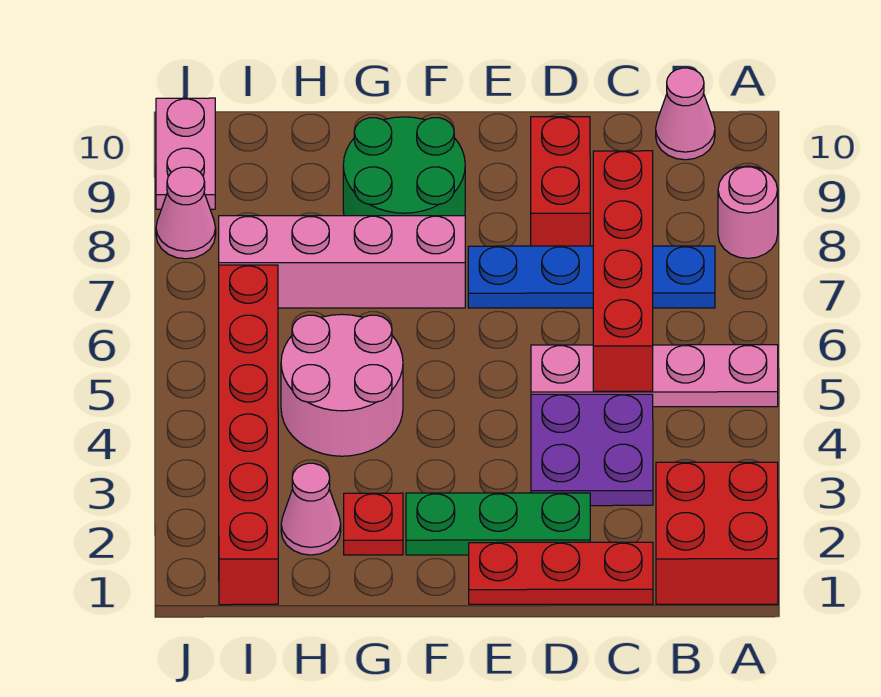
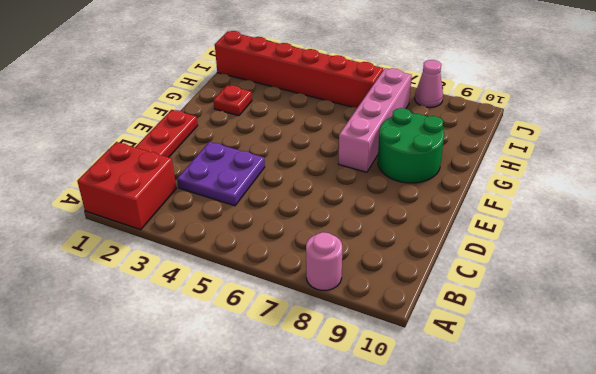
none -> pink 1x4 plate [531,345,778,407]
none -> blue 1x4 plate [468,246,715,308]
none -> pink 1x1 cone [656,68,715,160]

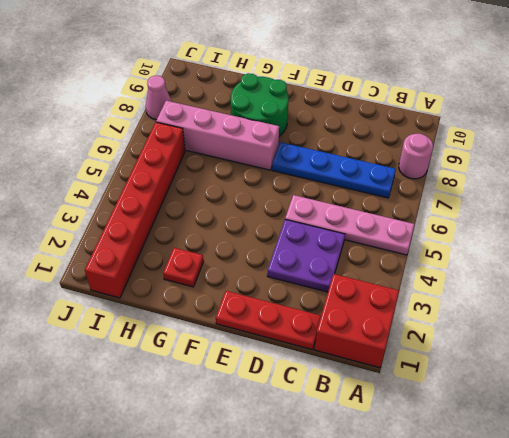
none -> pink 1x1 cone [656,68,715,160]
none -> green 1x3 plate [406,493,590,555]
none -> red 1x2 brick [531,117,590,246]

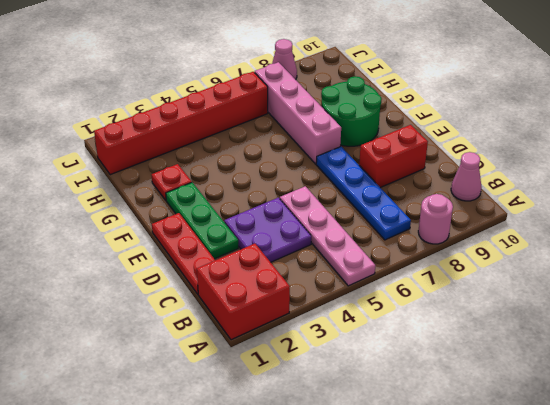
none -> pink 2x2 round brick [281,314,403,456]
none -> pink 1x1 cone [281,463,341,555]
none -> pink 1x2 plate [156,98,215,209]

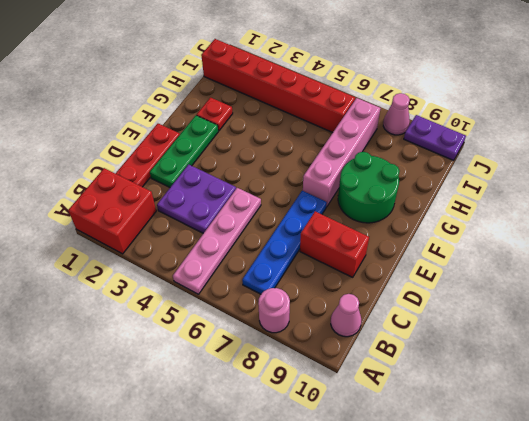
purple 1x2 plate [404,115,466,160] -> pink 1x2 plate [156,98,215,209]
none -> pink 2x2 round brick [281,314,403,456]
none -> pink 1x1 cone [281,463,341,555]
none -> red 1x4 brick [593,151,653,391]

